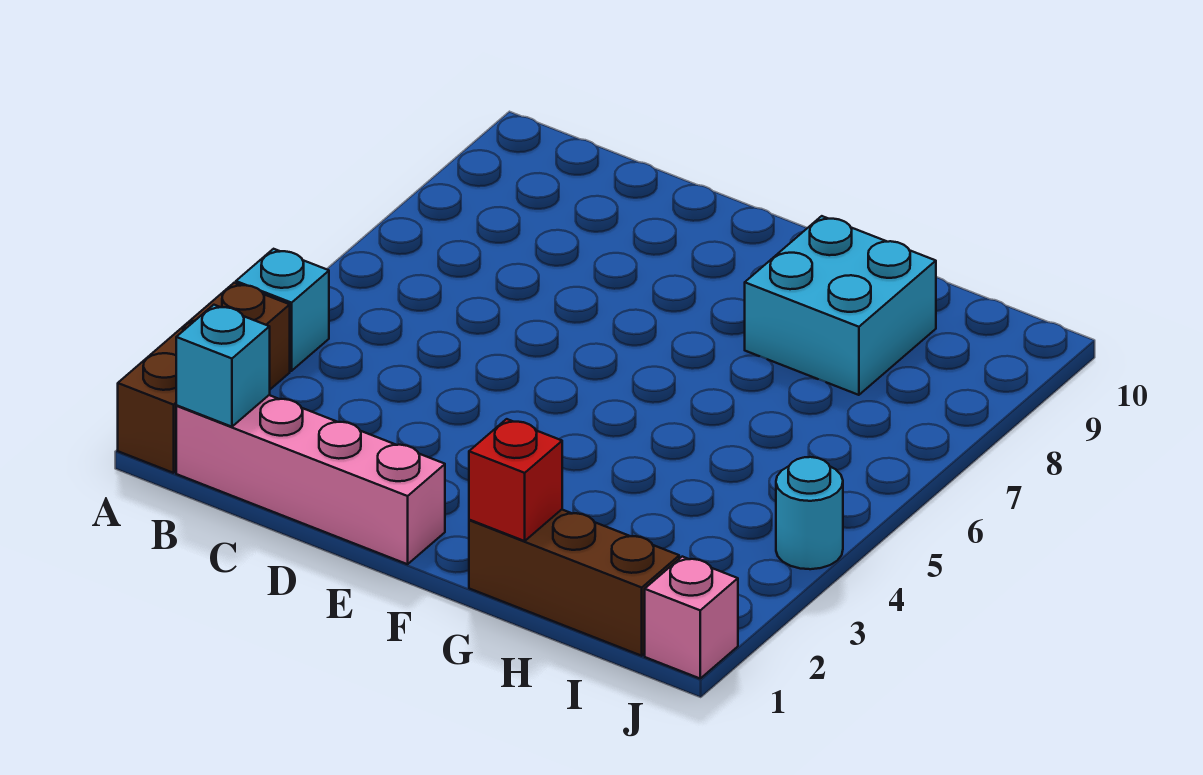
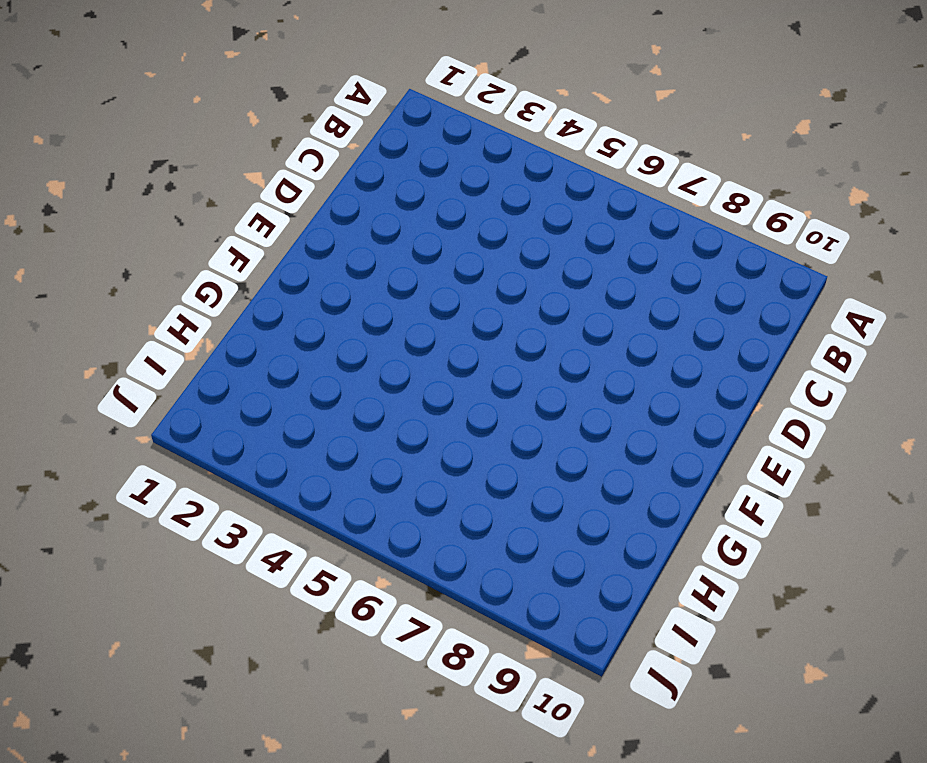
none -> brown 1x3 brick [118,283,290,473]
none -> cyan 1x1 brick [236,249,329,371]

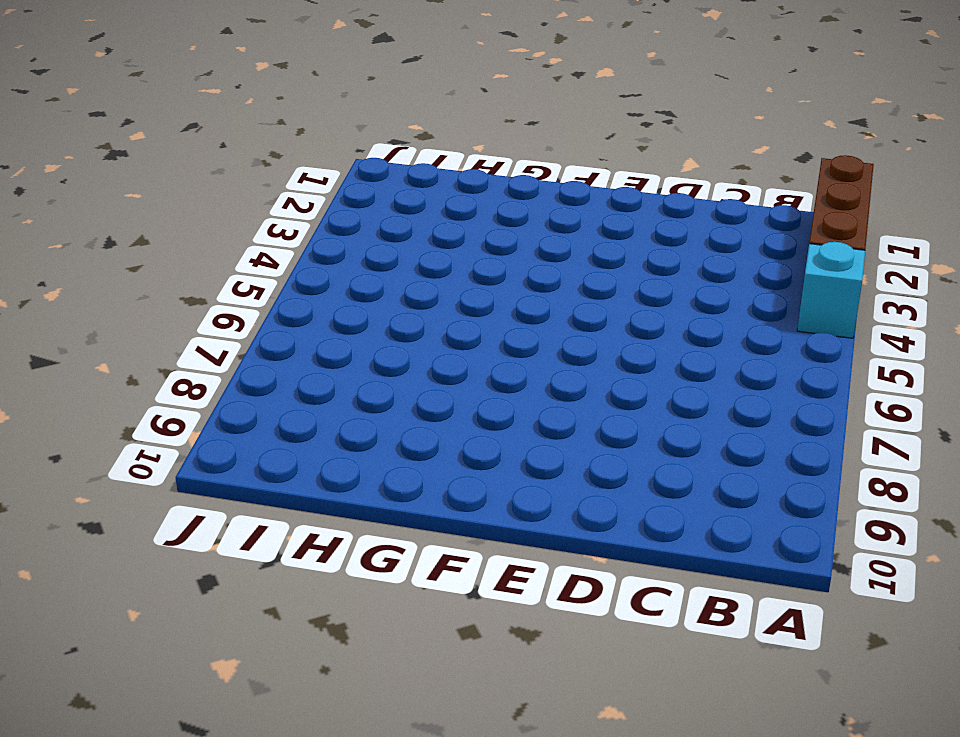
none -> pink 1x4 brick [176,395,445,564]
none -> brown 1x3 brick [469,510,679,656]

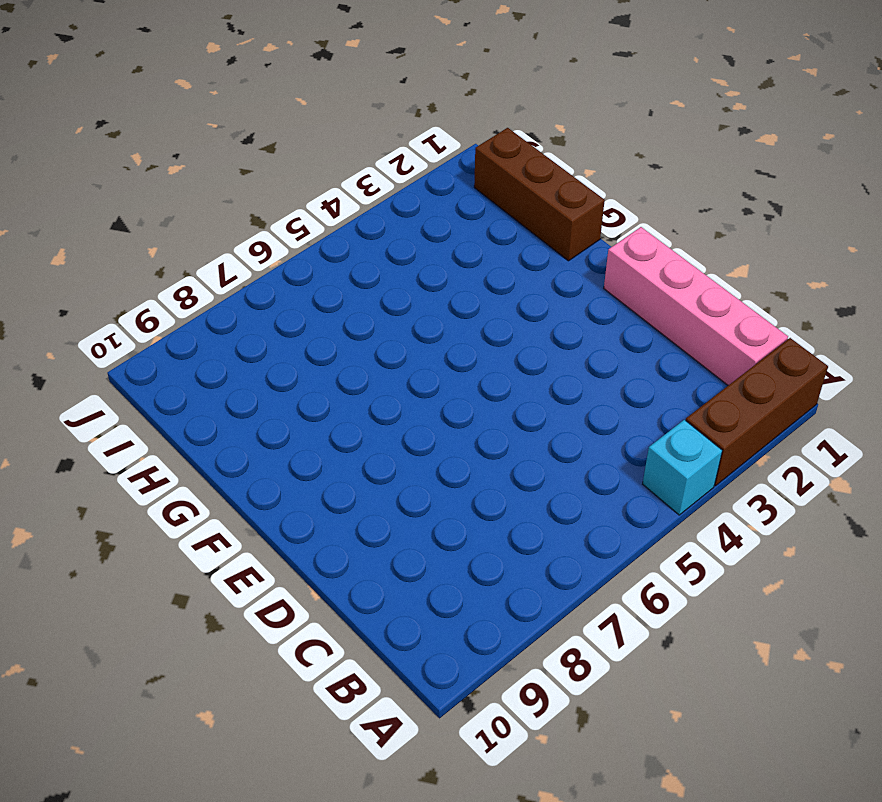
none -> cyan 2x2 brick [745,216,936,395]
none -> pink 1x1 brick [645,557,738,678]

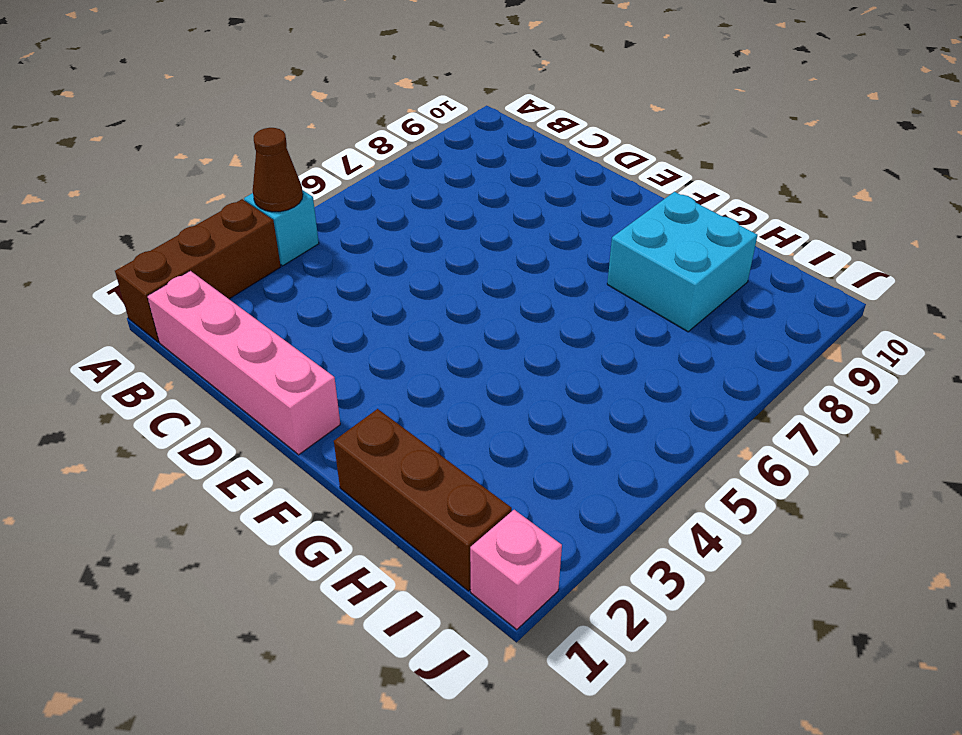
brown 1x1 cone [253,128,303,212] -> none
none -> cyan 1x1 round brick [776,457,843,569]
none -> cyan 1x1 brick [176,305,270,427]

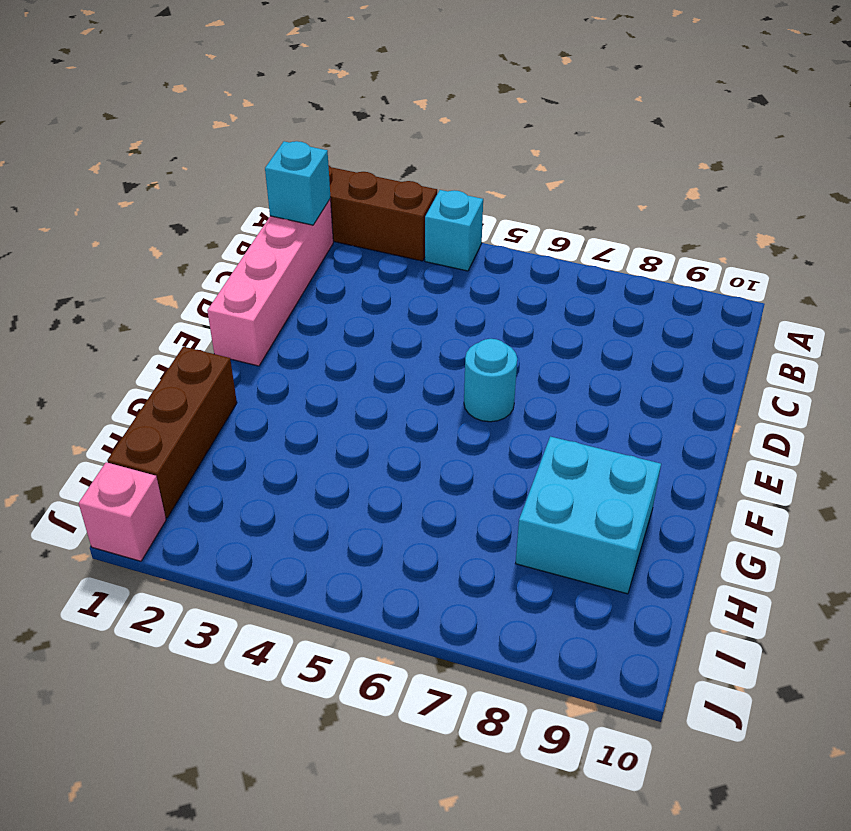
cyan 1x1 round brick [464,339,517,422] -> cyan 1x1 round brick moved to [776,457,843,569]
none -> red 1x1 brick [469,419,562,541]

